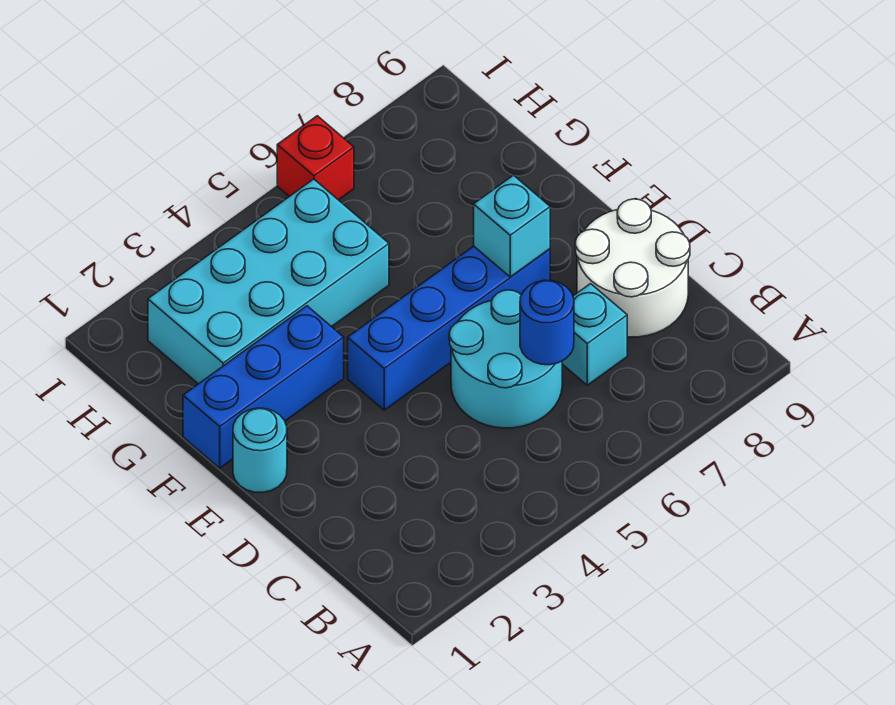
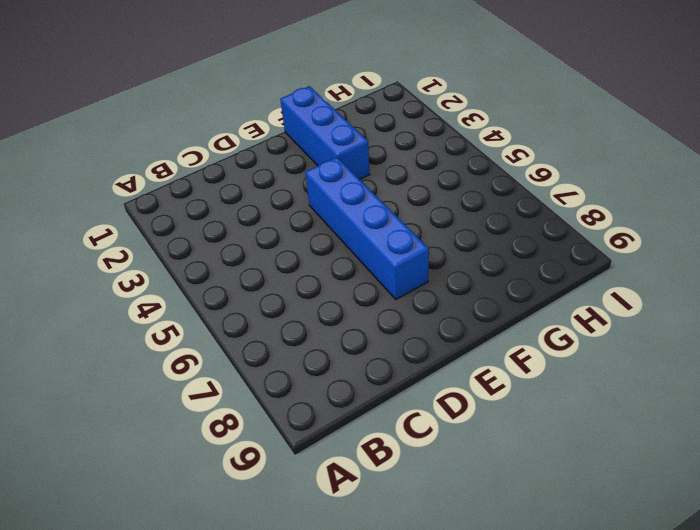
none -> cyan 2x2 round brick [449,290,562,428]
none -> cyan 1x1 brick [562,284,627,385]

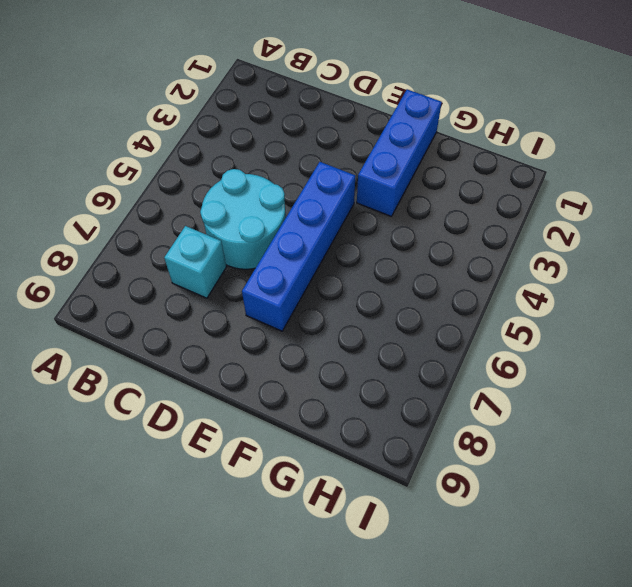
none -> white 2x2 round brick [575,199,690,337]
none -> cyan 1x1 round brick [233,408,287,492]

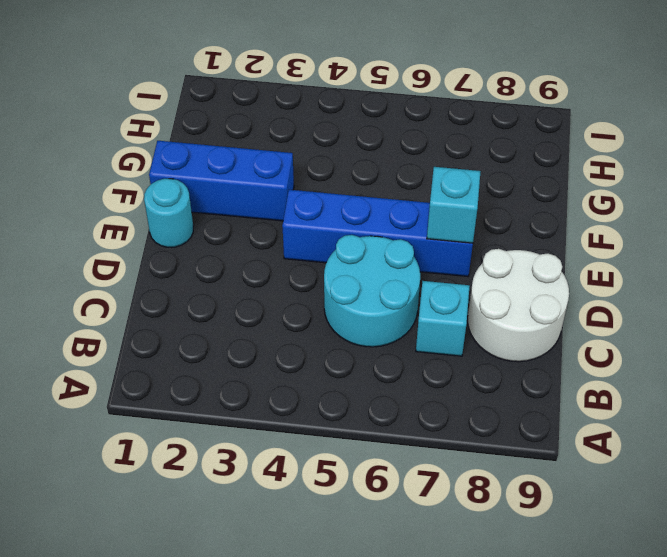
none -> cyan 2x4 brick [148,179,389,384]
none -> red 1x1 brick [277,116,354,200]

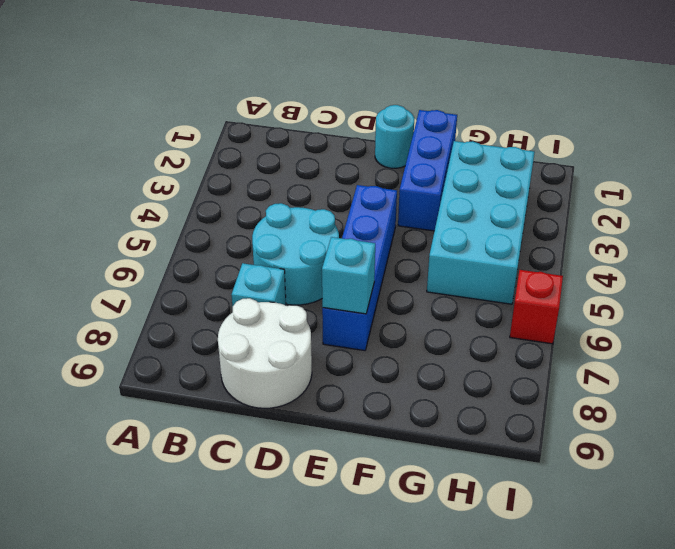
none -> blue 1x1 round brick [520,280,574,365]

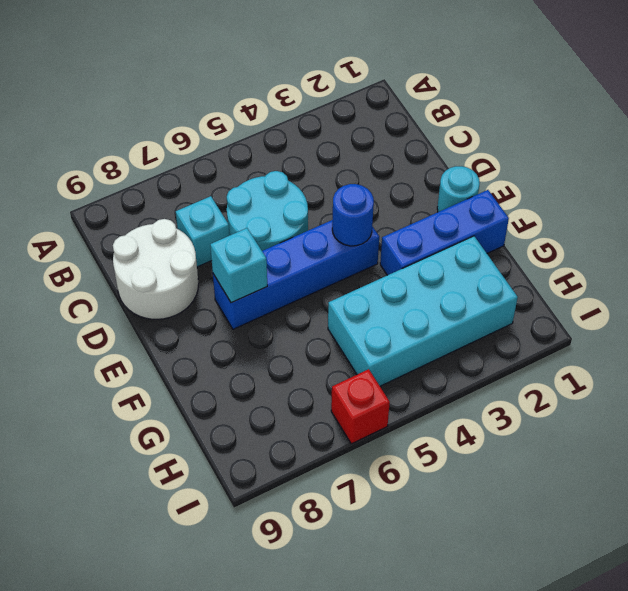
blue 1x1 round brick [332,184,374,246] -> blue 1x1 round brick moved to [520,280,574,365]

